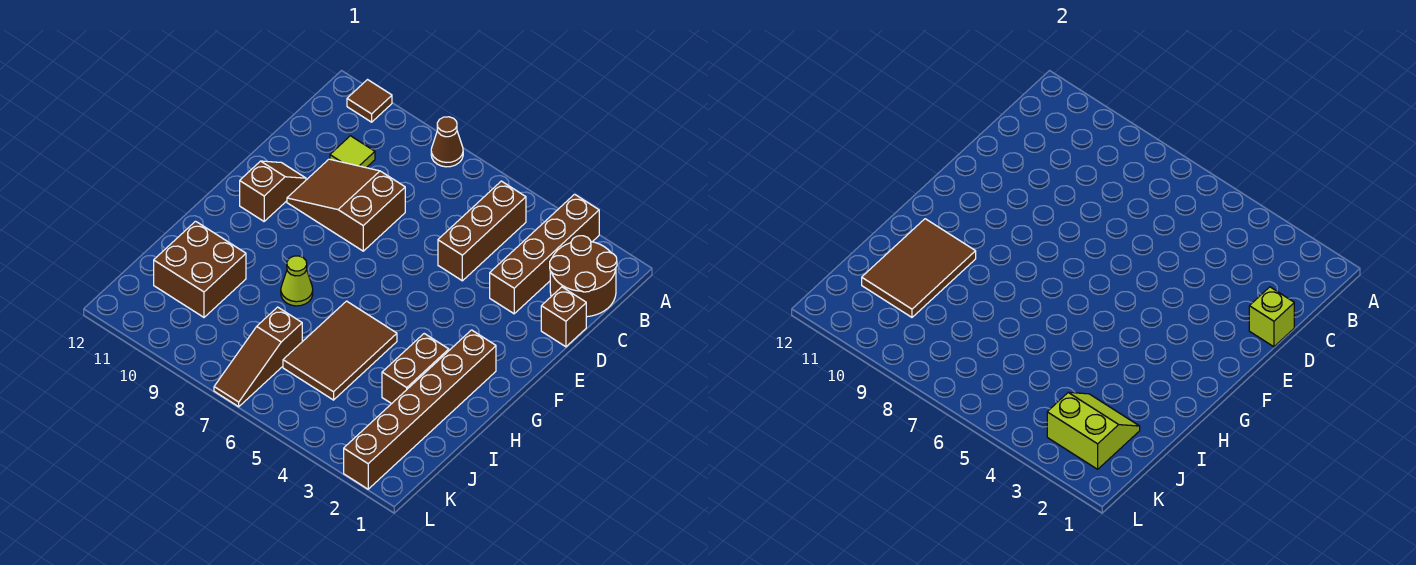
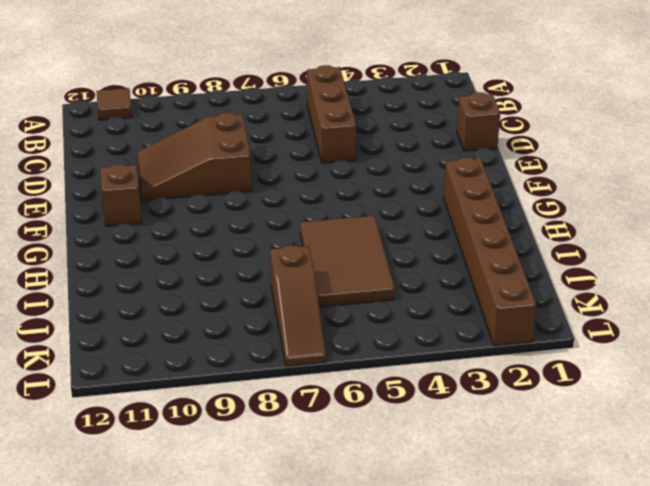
none -> brown 1x4 brick [490,194,599,314]
none -> brown 1x1 cone [431,117,463,167]
none -> brown 2x2 round brick [550,236,617,317]

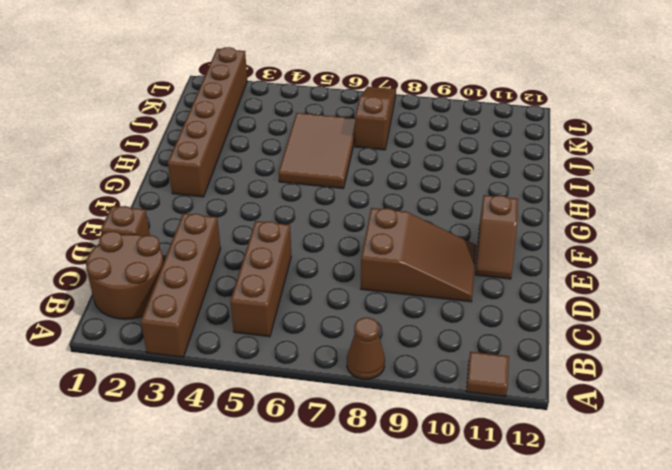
none -> lime 1x1 tile [330,136,375,168]
none -> brown 1x2 brick [382,334,449,404]
none -> lime 1x1 cone [281,256,313,306]

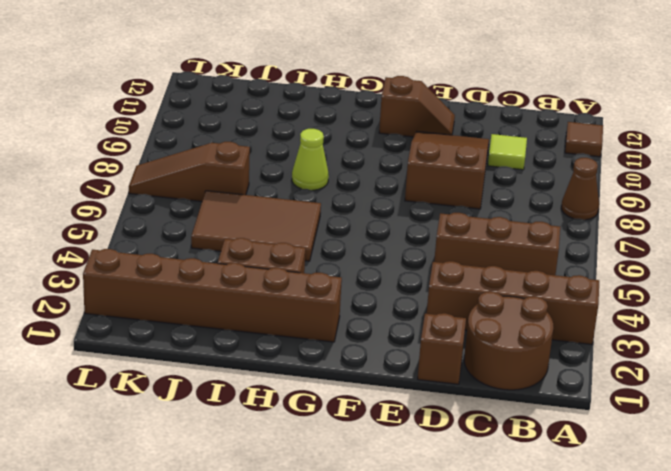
none -> brown 2x2 brick [154,221,246,317]
none -> lime 1x1 brick [1249,287,1294,347]
none -> brown 2x3 tile [862,219,976,317]

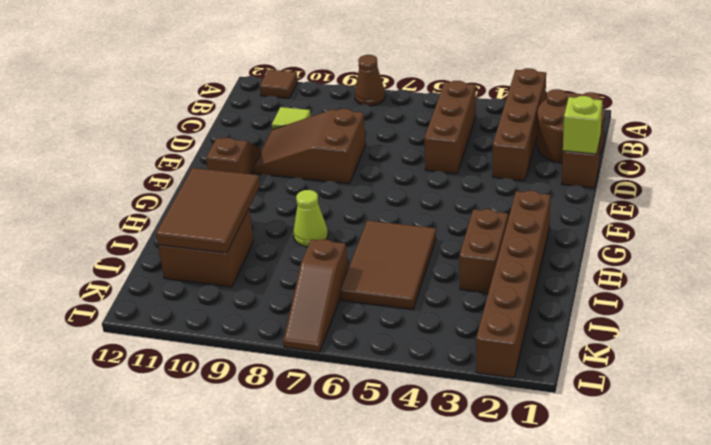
none -> lime 2x2 slope [1047,392,1140,469]

